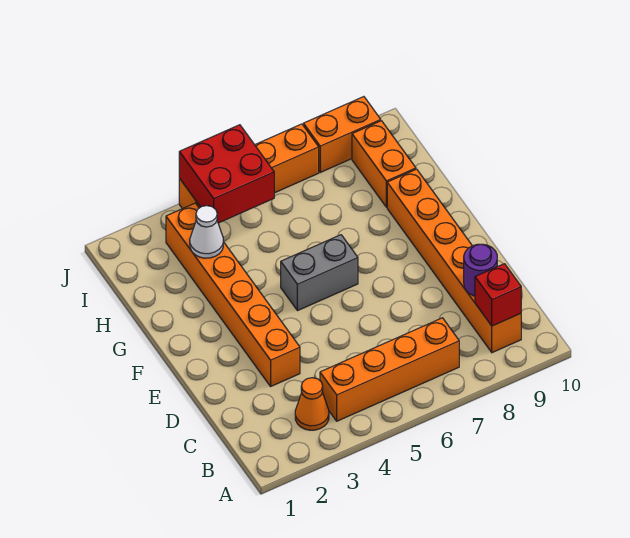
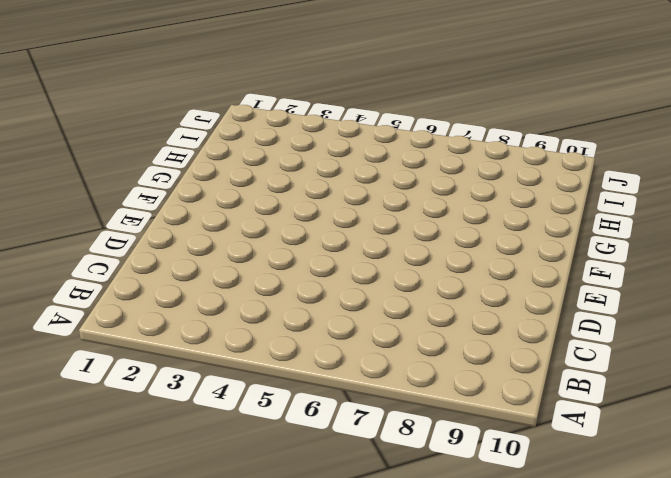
none -> orange 1x1 cone [295,378,329,430]
none -> orange 1x4 brick [320,318,459,421]
none -> orange 1x6 brick [387,169,521,353]

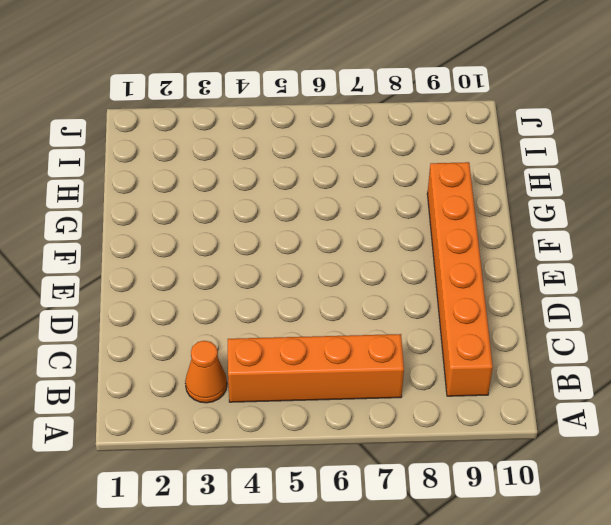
none -> orange 1x6 brick [166,203,300,386]
none -> grey 1x2 brick [281,235,358,311]
none -> orange 1x2 brick [352,121,416,207]

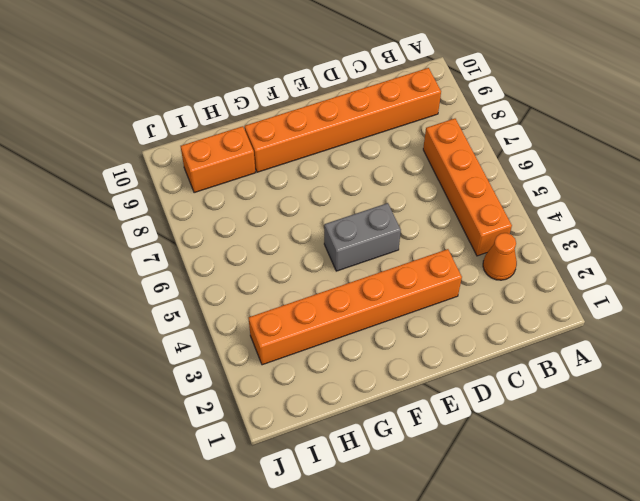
grey 1x2 brick [324,203,401,271] -> grey 1x2 brick turned to [281,235,358,311]
none -> orange 1x4 brick [179,124,319,209]
none -> orange 1x2 brick [303,97,381,172]
none -> red 1x1 brick [475,264,521,326]

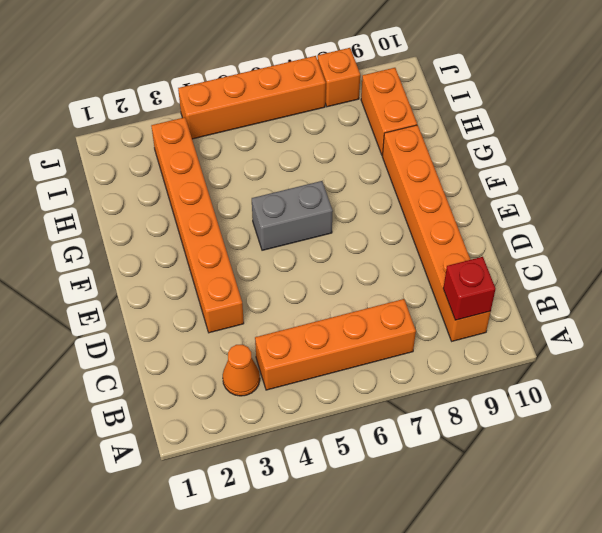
orange 1x1 brick [318,48,360,107] -> orange 1x2 brick [303,97,381,172]
none -> purple 1x1 round brick [464,244,497,296]
none -> white 1x1 cone [190,206,223,258]
none -> red 2x2 brick [179,125,274,223]

